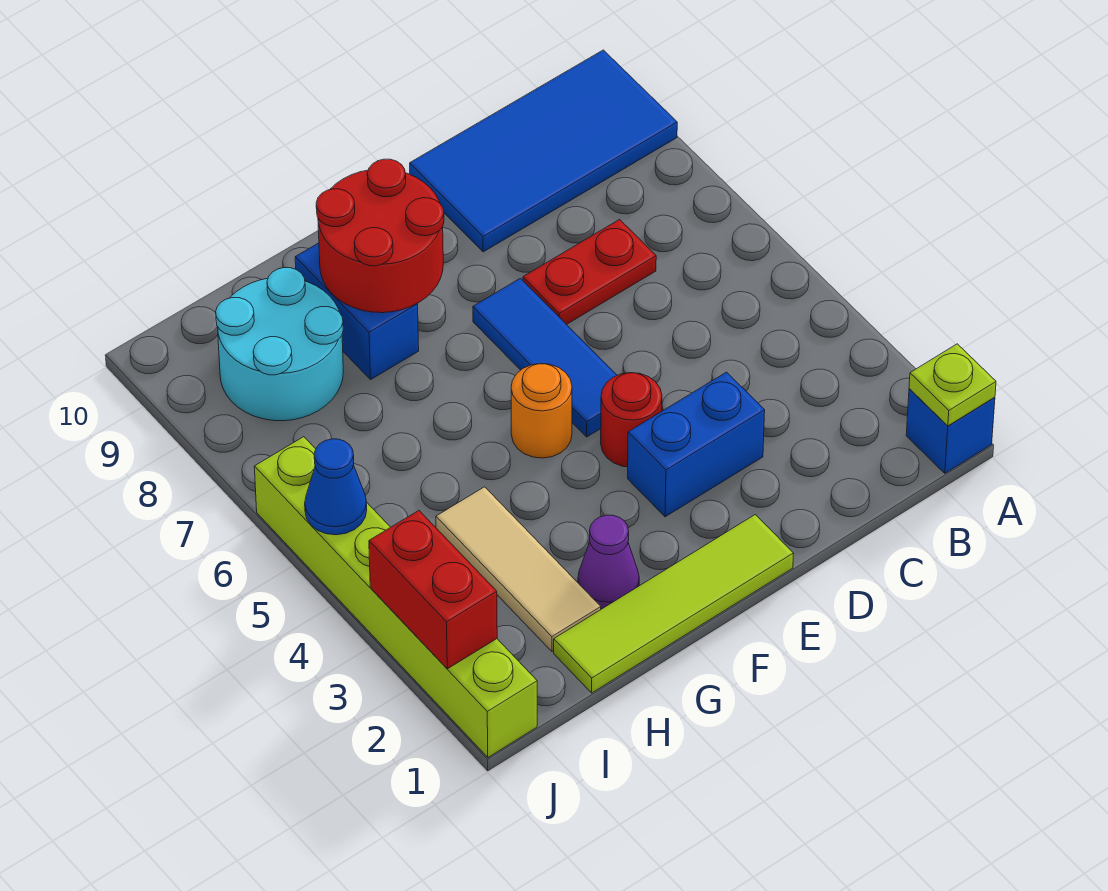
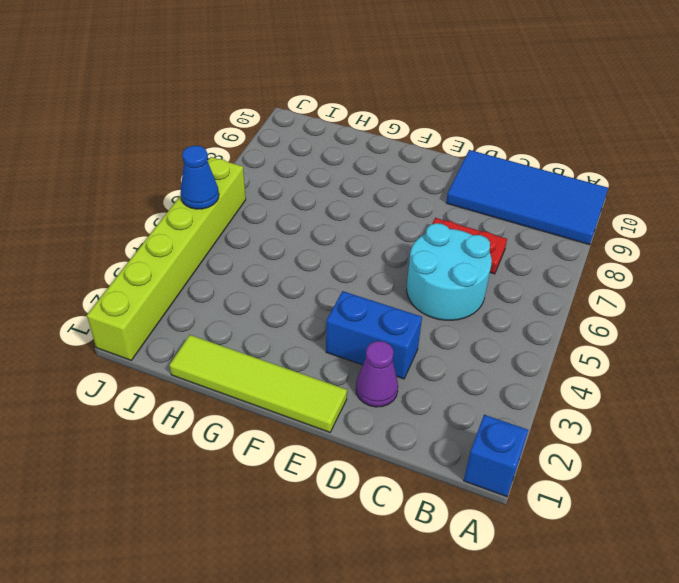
cyan 2x2 round brick [407,223,492,320] -> cyan 2x2 round brick moved to [216,268,343,421]
purple 1x1 cone [356,341,398,407] -> purple 1x1 cone moved to [578,515,639,609]
none -> red 1x1 round brick [601,373,662,467]
none -> blue 1x3 tile [473,278,617,437]
none -> orange 1x1 round brick [511,364,572,458]

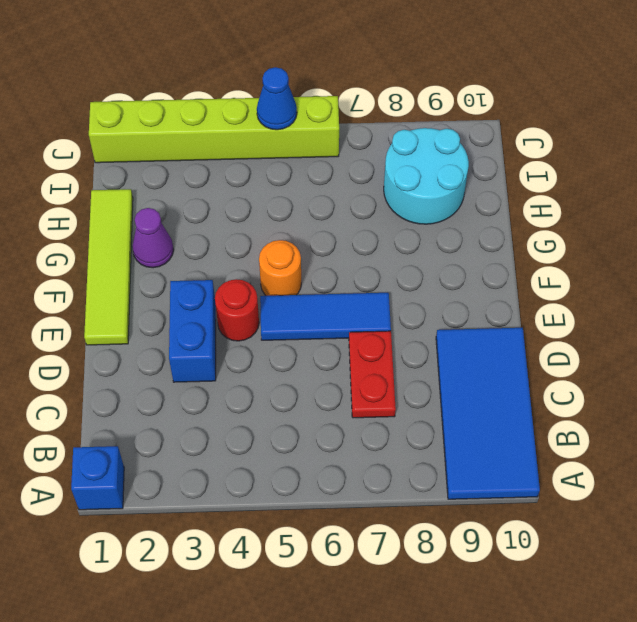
none -> blue 1x2 brick [295,243,419,379]
none -> tan 1x3 tile [436,487,601,651]
none -> lime 1x1 plate [909,344,996,426]

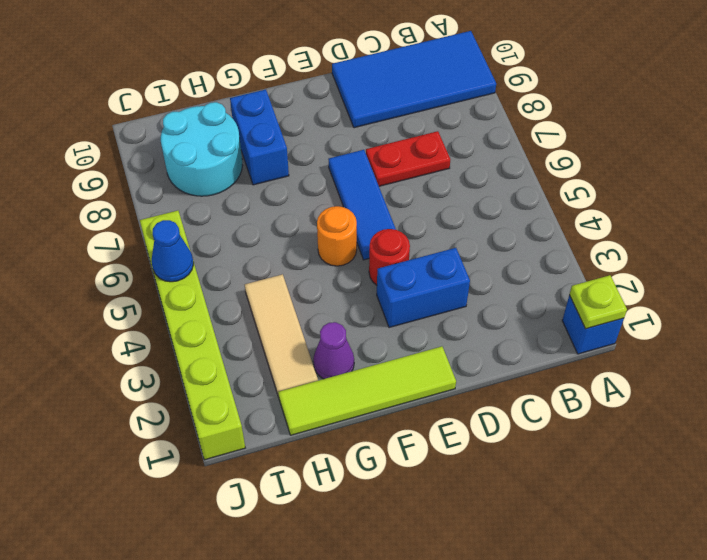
none -> red 2x2 round brick [316,159,444,313]
none -> red 1x2 brick [369,511,497,669]

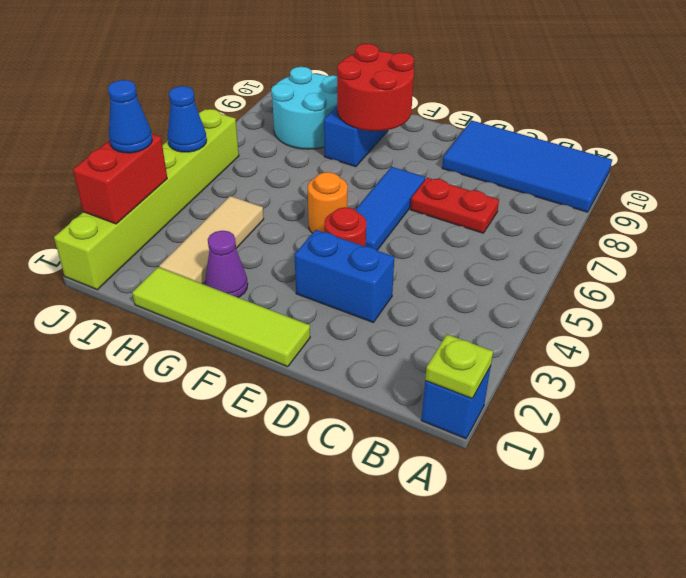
blue 1x1 cone [108,80,152,153] -> none

